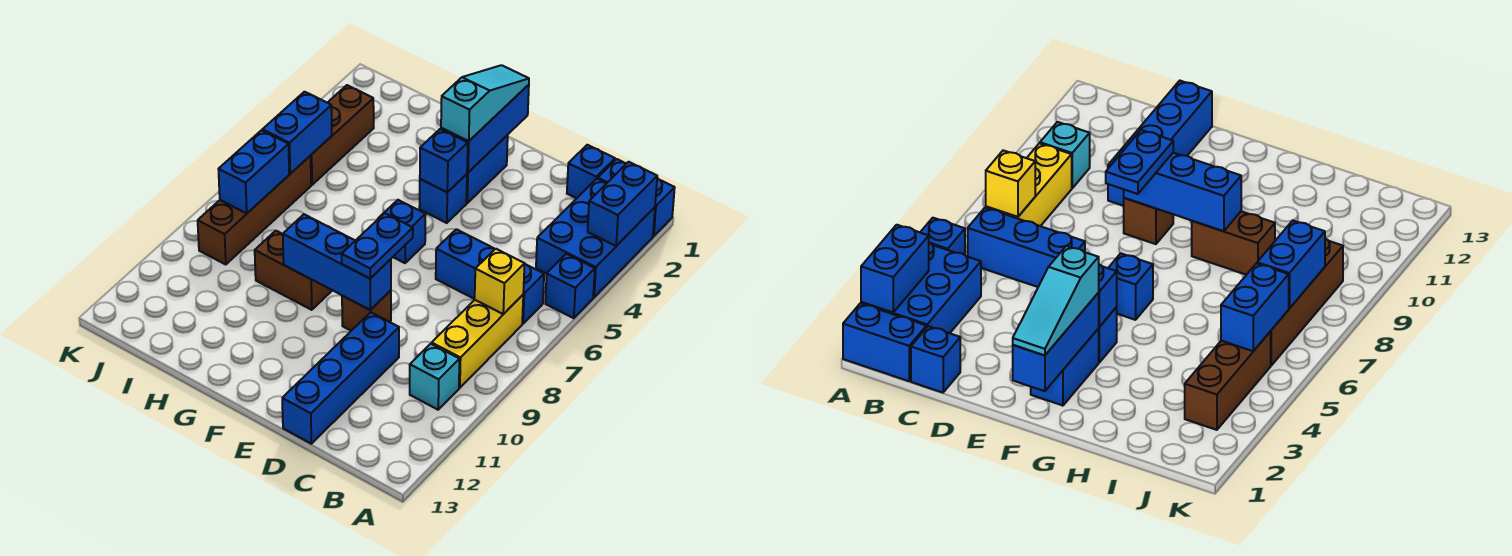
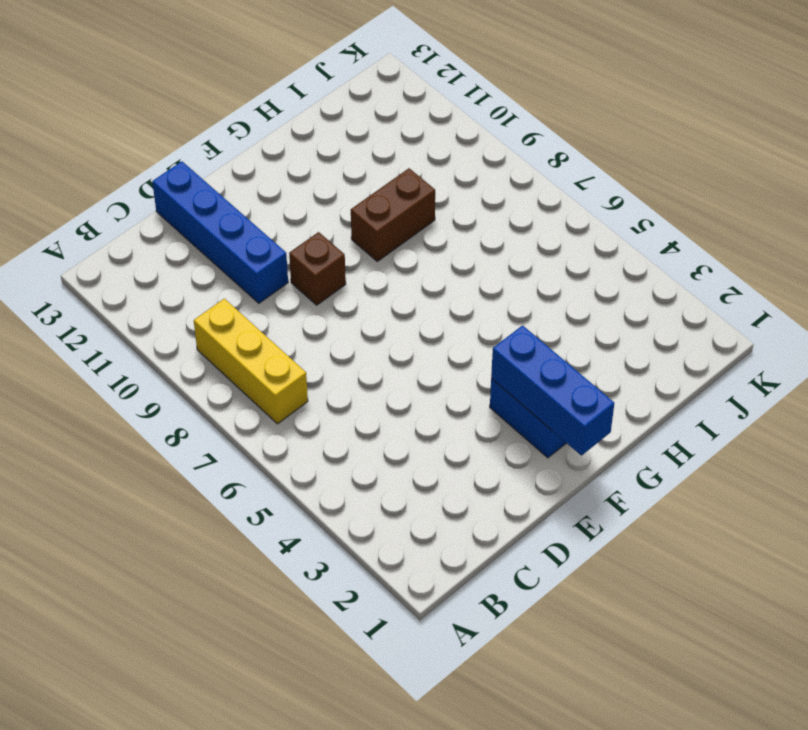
none -> blue 1x2 brick [598,159,675,236]
none -> blue 2x3 brick [536,179,655,297]
none -> blue 1x1 brick [545,254,595,318]

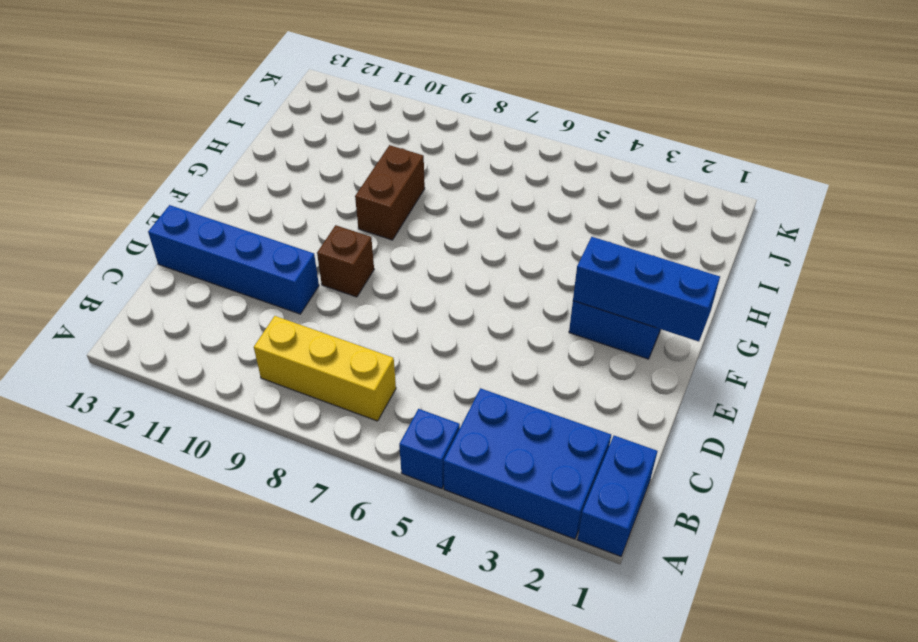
none -> blue 1x3 brick [436,229,544,324]
none -> cyan 1x1 brick [410,344,460,410]
none -> blue 1x1 brick [567,145,615,198]

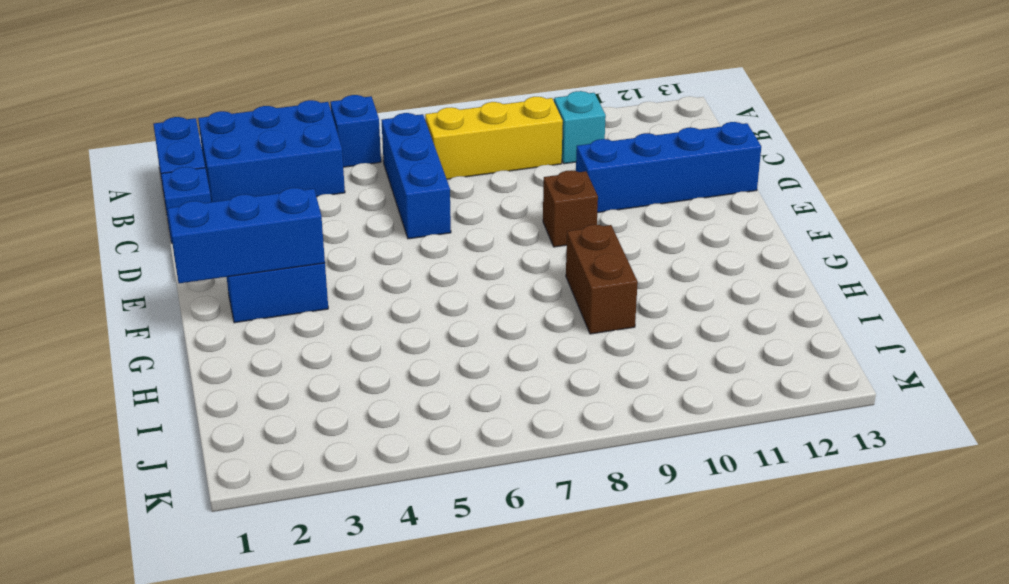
none -> blue 1x1 brick [419,174,467,223]
none -> blue 1x1 brick [378,200,426,263]
none -> brown 1x3 brick [310,85,374,185]

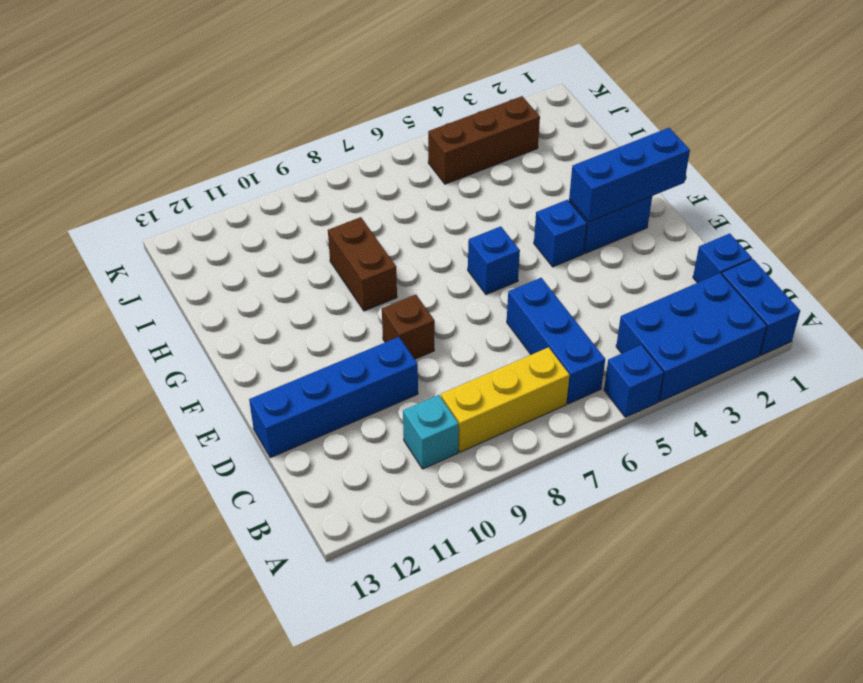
none -> brown 1x4 brick [198,156,311,265]
none -> blue 1x2 brick [588,162,657,246]
none -> yellow 1x1 brick [475,249,525,314]

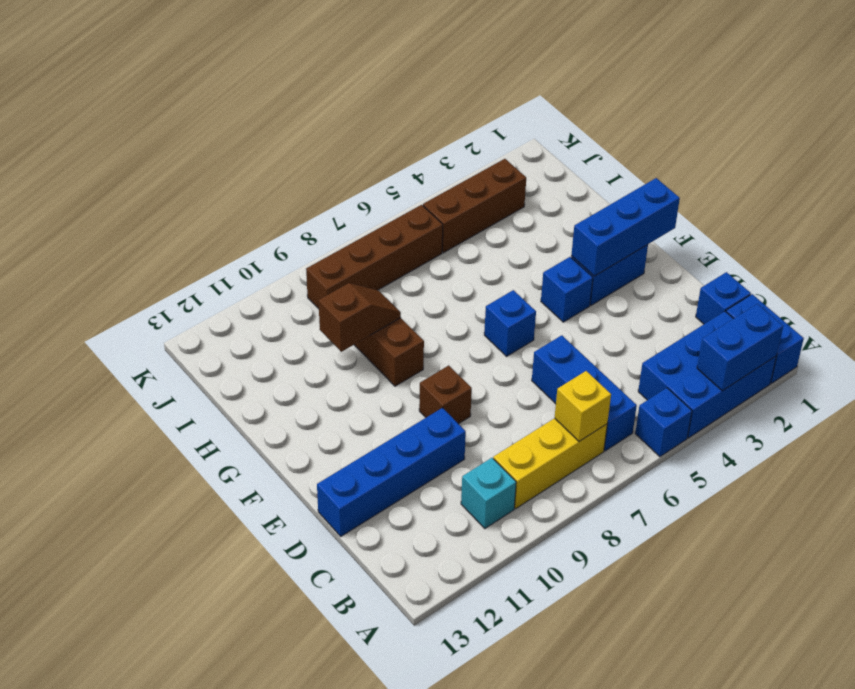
brown 1x2 slope [318,283,401,352] -> none
none -> blue 1x3 brick [283,214,391,310]
none -> blue 1x1 brick [420,129,468,192]
none -> blue 1x2 brick [262,92,332,174]

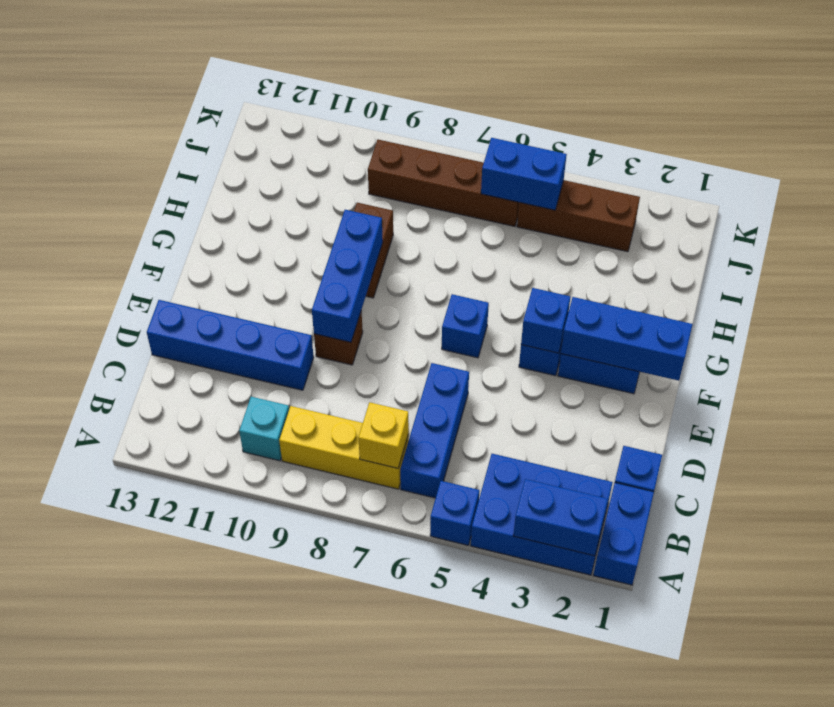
none -> blue 1x2 brick [218,130,289,213]
none -> blue 1x2 plate [342,213,413,279]
none -> cyan 1x3 slope [441,65,529,141]

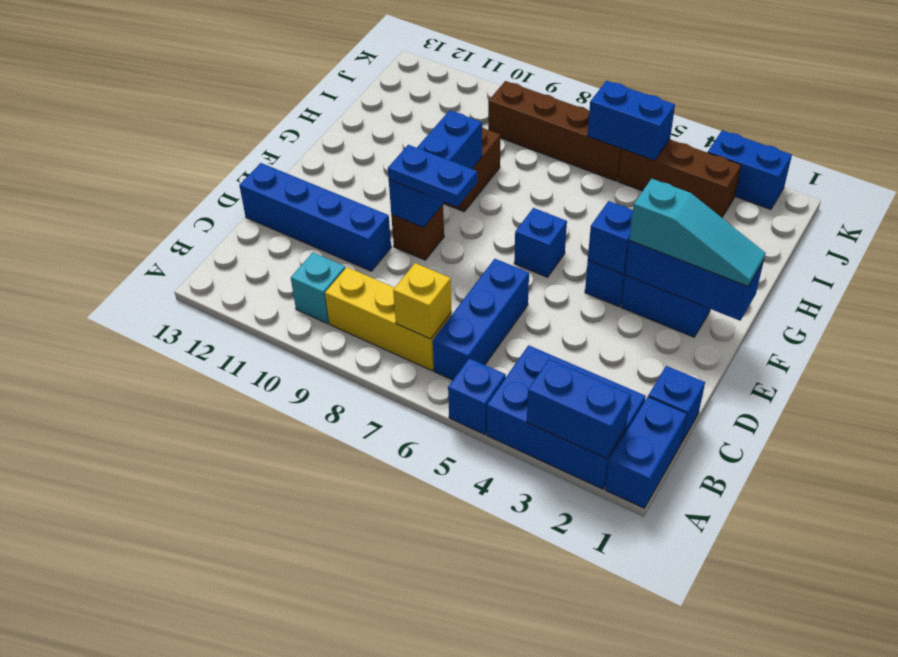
blue 1x2 brick [708,130,792,209] -> blue 1x2 brick moved to [218,130,289,213]

